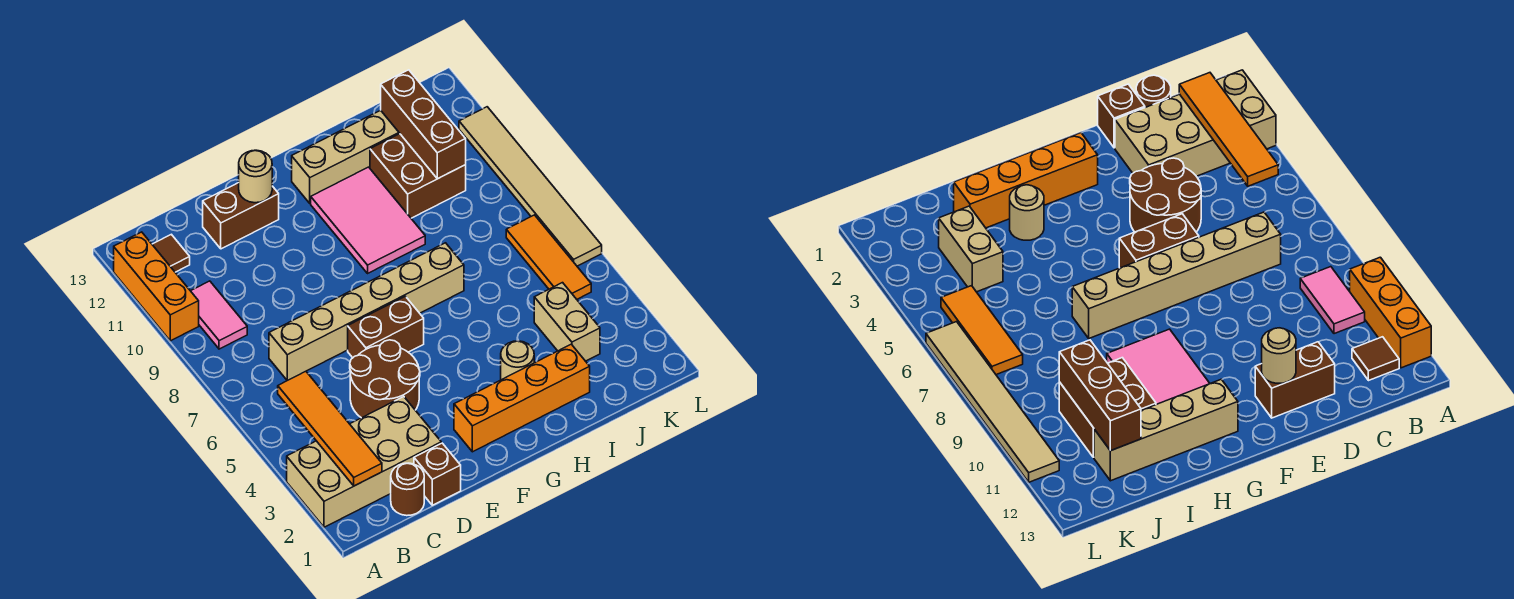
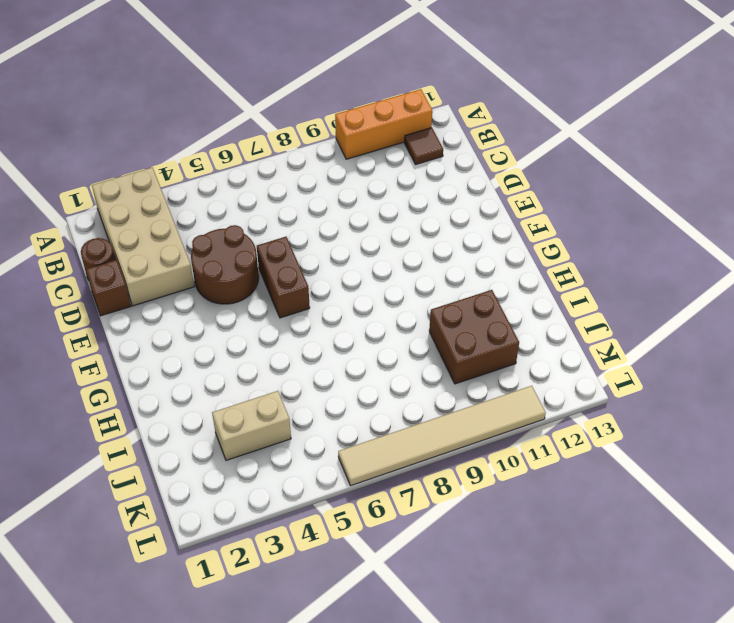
none -> pink 1x2 tile [191,281,247,349]
none -> tan 1x6 brick [269,243,464,380]
none -> brown 1x2 brick [203,183,279,249]

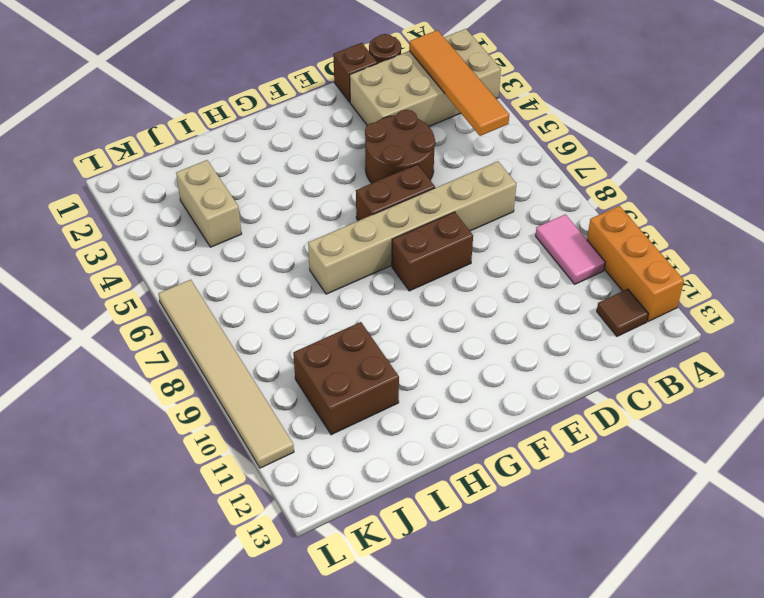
brown 1x2 brick [392,212,473,291] -> brown 1x2 brick moved to [203,183,279,249]
none -> orange 1x4 brick [454,344,590,452]
none -> pink 2x3 tile [311,167,425,273]
none -> tan 1x4 brick [292,110,400,203]

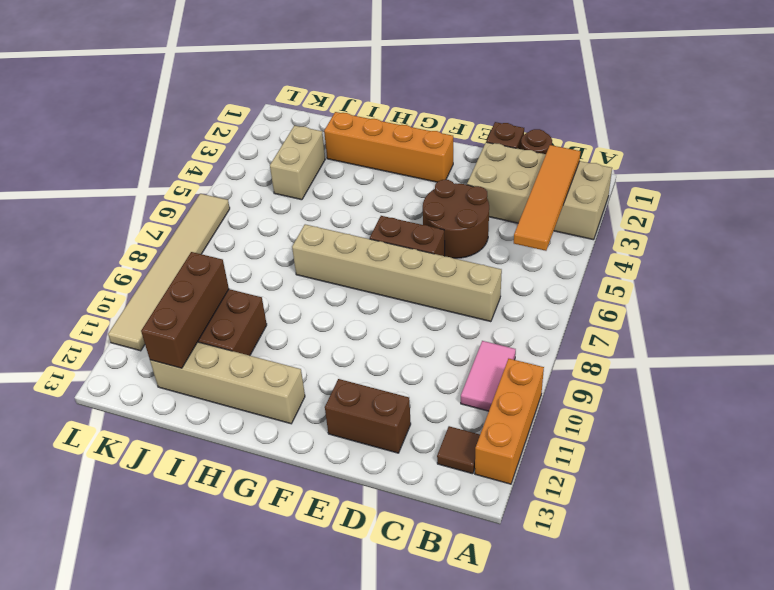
none -> pink 2x3 tile [311,167,425,273]
none -> tan 1x1 round brick [501,341,534,380]
none -> orange 1x3 tile [506,215,591,299]

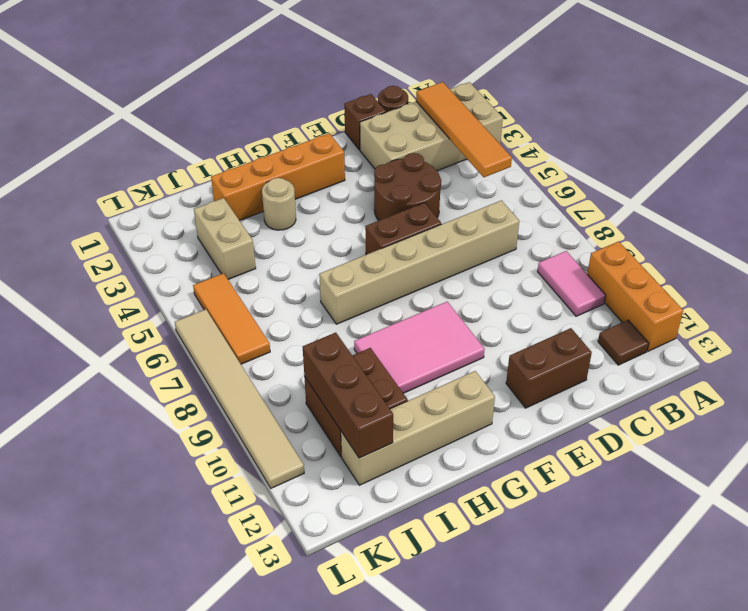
pink 2x3 tile [354,302,485,393] -> pink 2x3 tile turned to [311,167,425,273]
none -> tan 1x1 round brick [239,150,272,203]

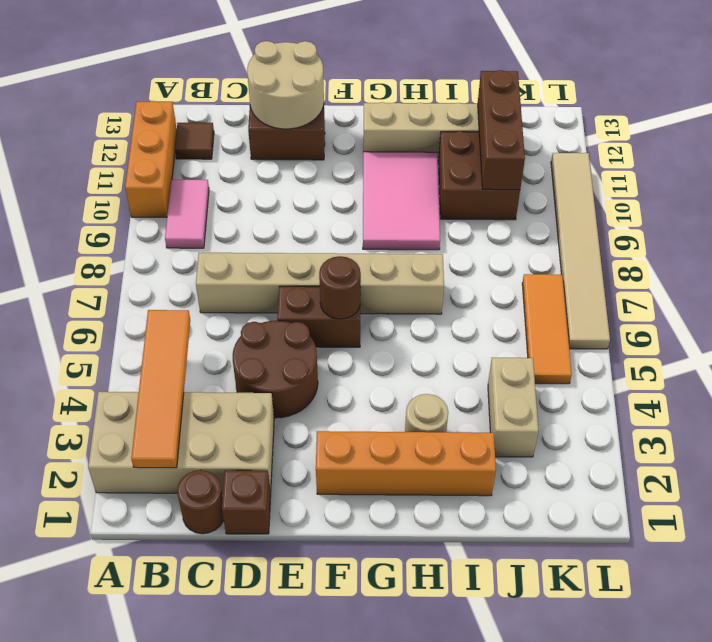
tan 2x2 round brick [247,41,324,129] -> tan 1x1 round brick [239,150,272,203]
brown 1x1 round brick [319,256,361,319] -> none

